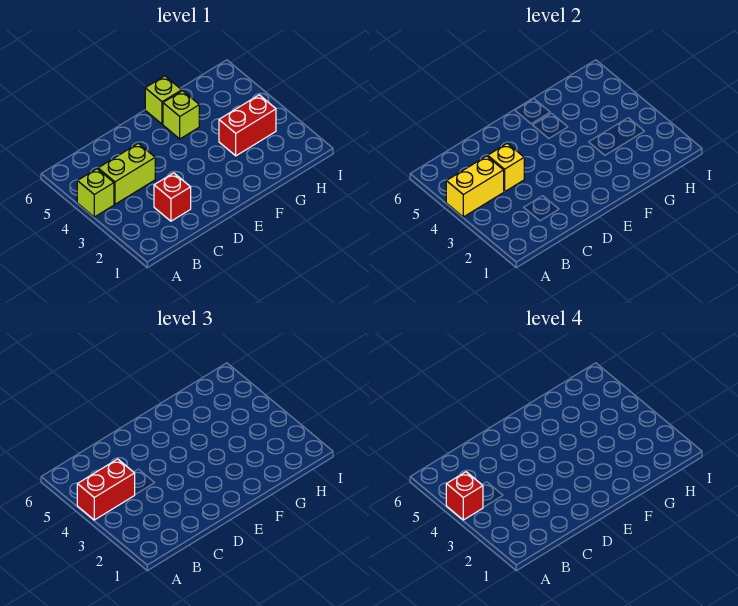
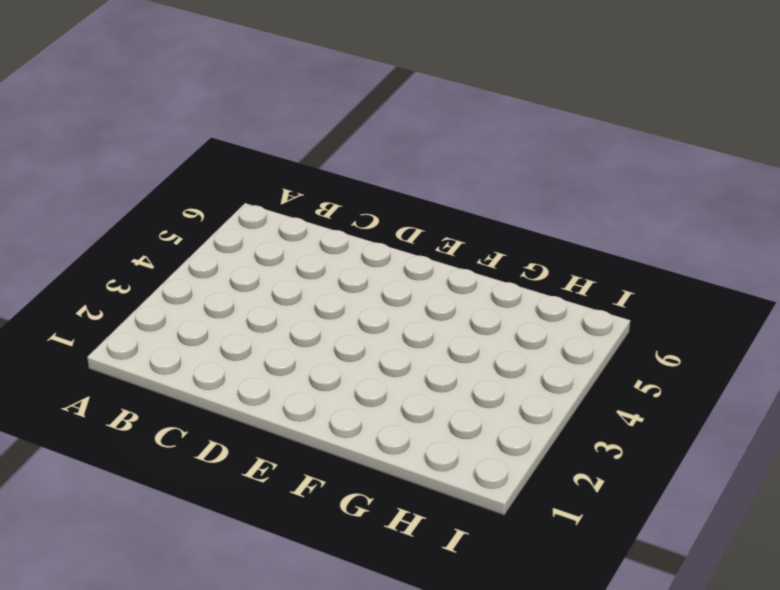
none -> lime 1x1 brick [77,169,114,217]
none -> lime 1x2 brick [98,143,155,204]

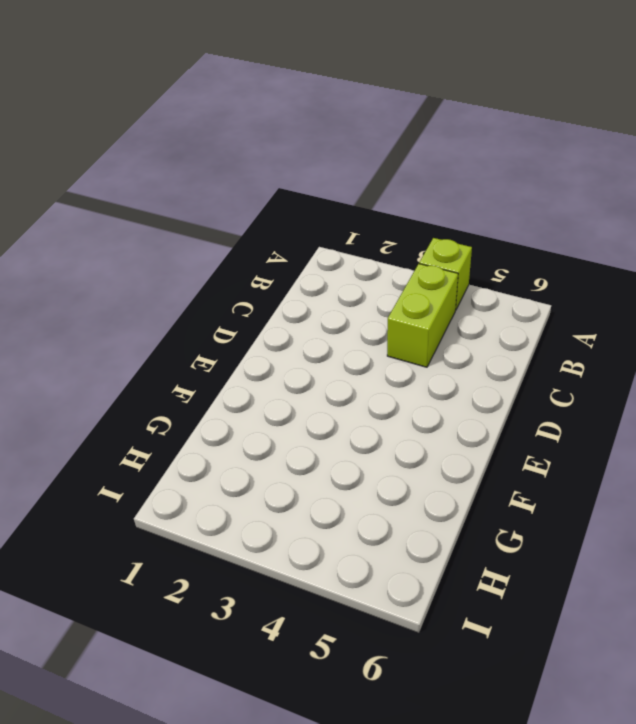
none -> red 1x1 brick [154,173,191,221]
none -> lime 1x1 brick [163,91,199,139]

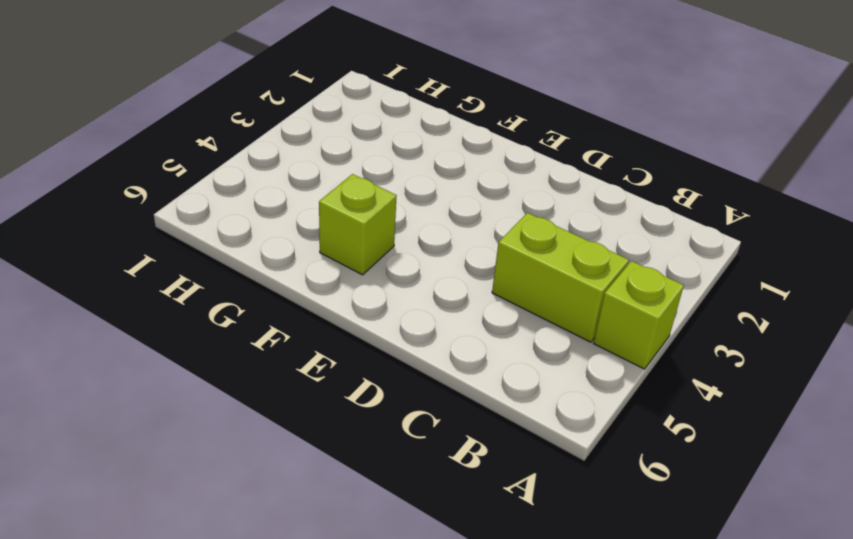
none -> red 1x1 brick [154,173,191,221]
none -> lime 1x1 brick [145,76,182,124]

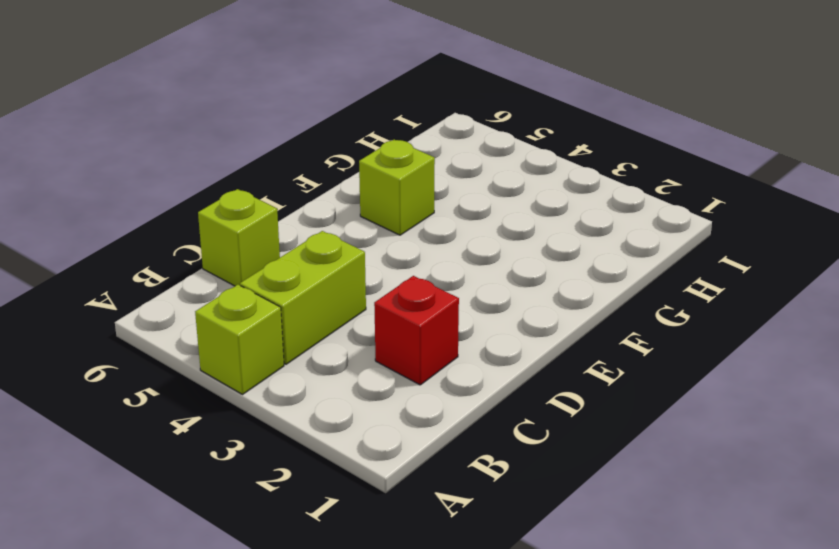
lime 1x1 brick [198,189,280,286] -> lime 1x1 brick moved to [145,76,182,124]
none -> red 1x2 brick [219,95,276,156]
none -> yellow 1x2 brick [446,156,504,217]

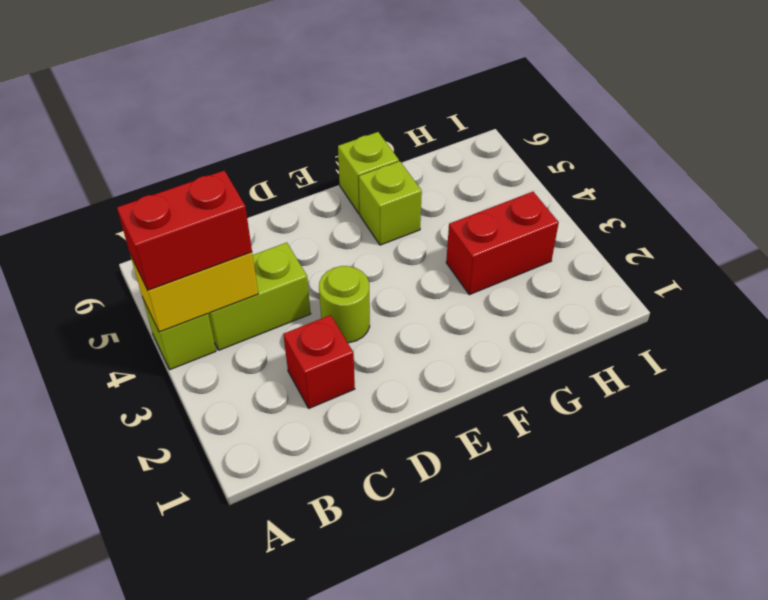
lime 1x1 round brick [319,266,370,343] -> none
none -> yellow 1x1 brick [488,143,524,192]
none -> red 1x1 brick [446,472,483,520]

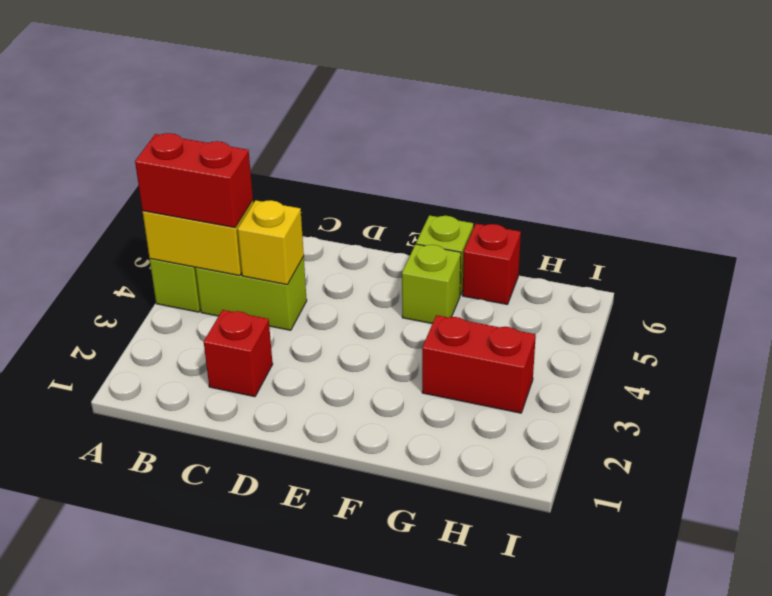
red 1x1 brick [463,224,521,304] -> red 1x1 brick moved to [446,472,483,520]

